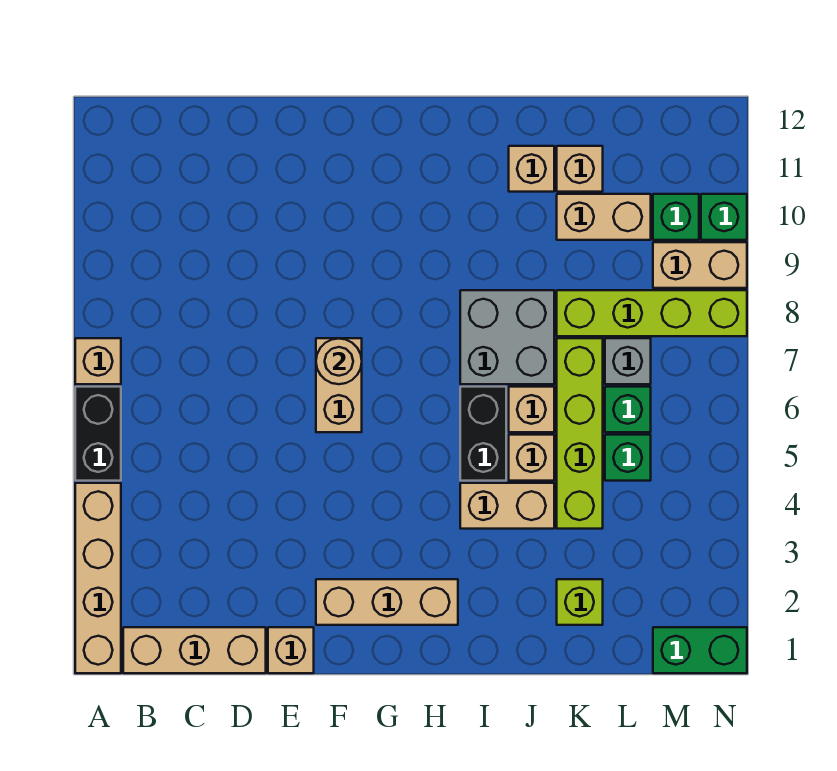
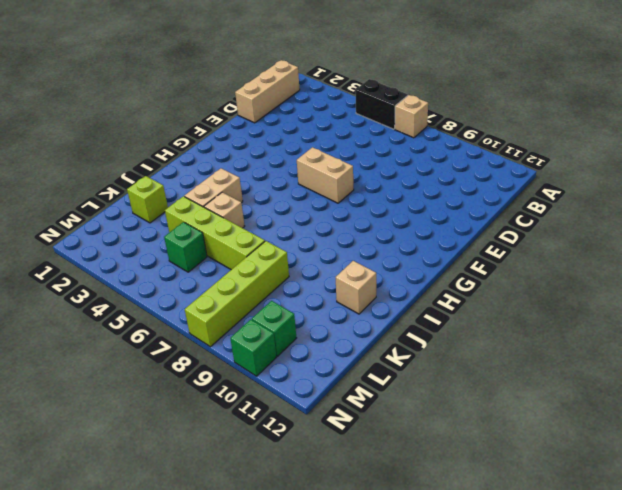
none -> tan 1x4 brick [75,483,121,673]
none -> tan 1x1 brick [268,627,314,673]
none -> tan 1x3 brick [316,579,458,625]

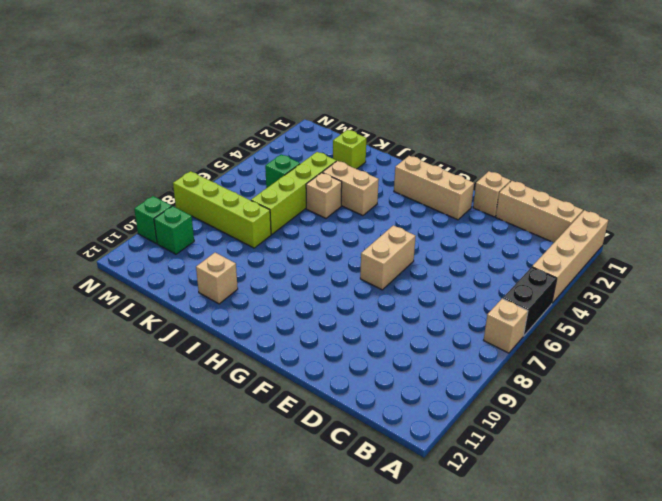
none -> black 1x2 brick [460,387,506,481]
none -> grey 2x2 brick [460,290,554,384]
none -> tan 1x1 brick [509,387,554,432]

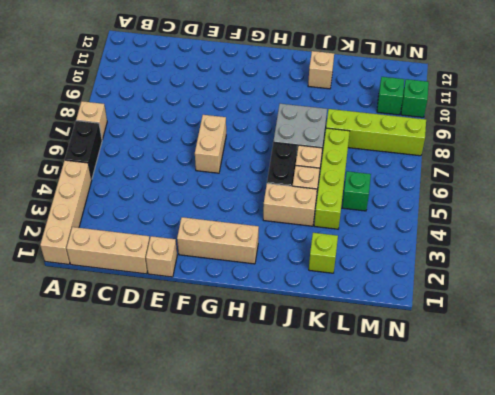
none -> tan 1x2 brick [557,194,651,240]
none -> tan 1x1 brick [557,146,603,192]
none -> green 1x1 brick [605,387,651,432]

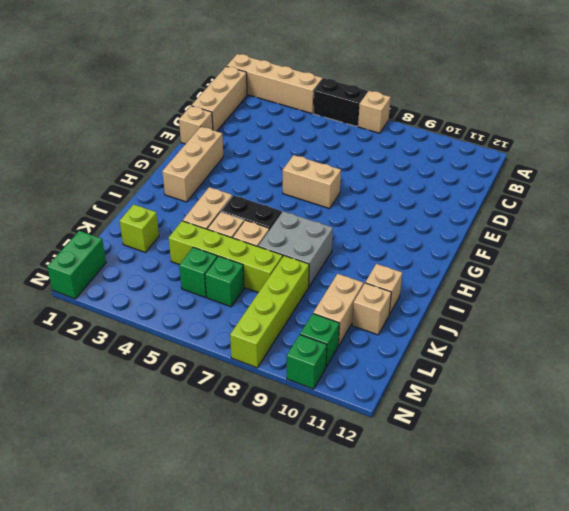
none -> grey 1x1 brick [605,338,651,384]
none -> tan 1x2 brick [653,242,747,288]
none -> tan 1x1 round brick [316,338,362,384]

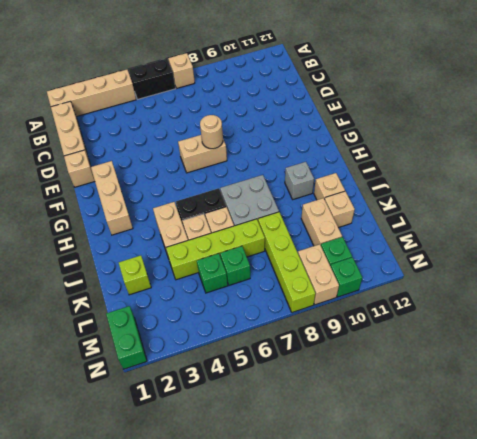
grey 1x1 brick [285,162,314,199] -> grey 1x1 brick moved to [605,338,651,384]

